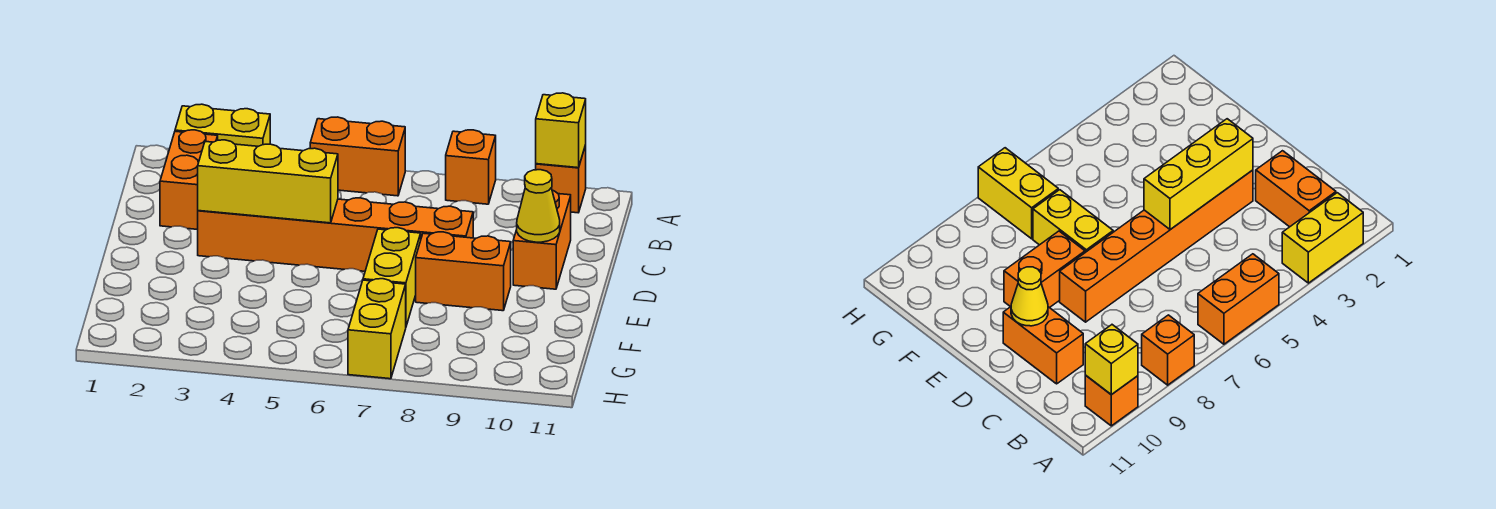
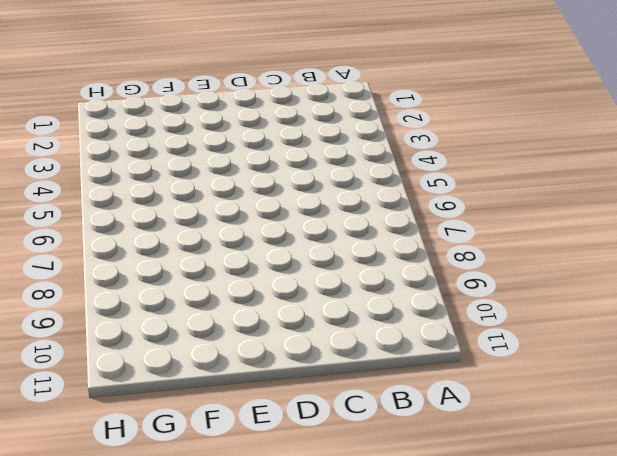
none -> yellow 1x2 brick [175,104,270,146]
none -> orange 1x2 brick [310,117,405,196]
none -> orange 1x1 brick [446,130,496,204]

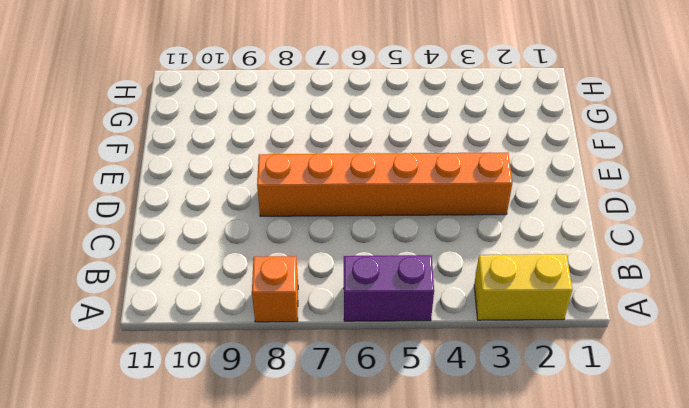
purple 1x2 brick [344,255,434,321] -> orange 1x2 brick [310,117,405,196]
none -> orange 1x1 brick [536,145,586,213]
none -> orange 1x2 brick [160,130,218,229]
none -> orange 1x2 brick [513,190,571,289]

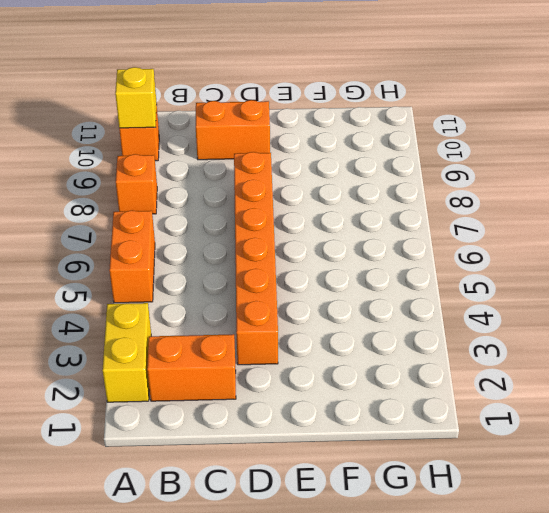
none -> yellow 1x2 brick [363,228,421,326]
none -> orange 1x2 brick [416,232,511,311]
none -> yellow 1x2 brick [348,279,406,379]

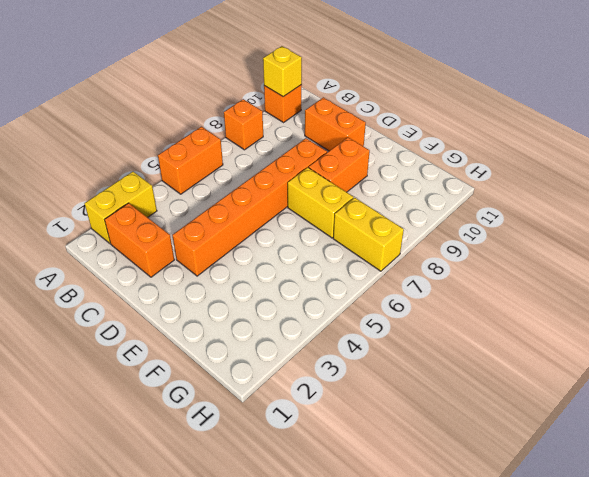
none -> yellow 1x3 brick [198,140,338,223]
none -> yellow 1x1 cone [517,170,560,242]

